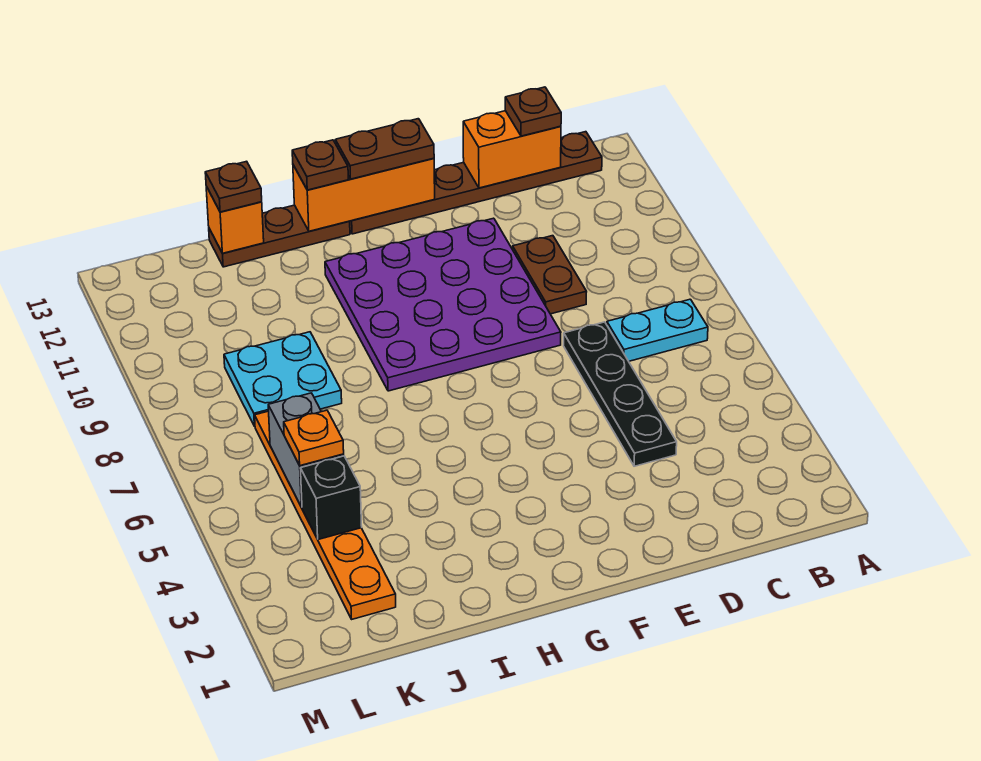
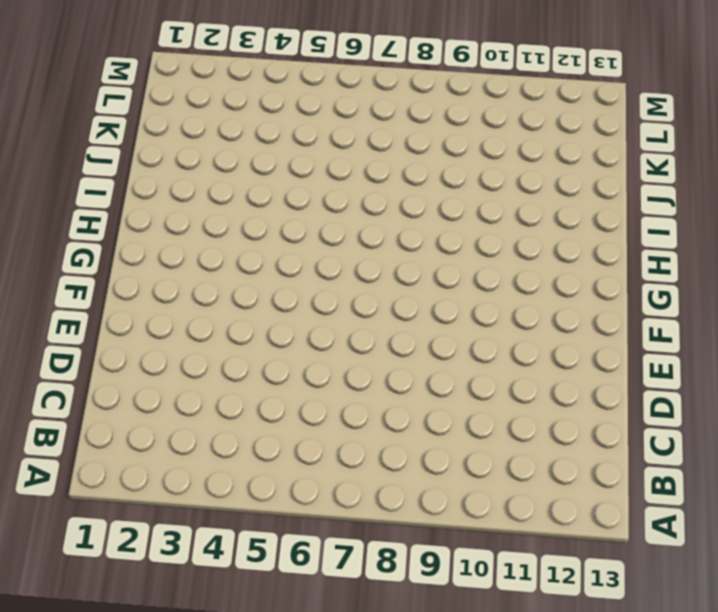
none -> cyan 1x2 plate [607,299,708,361]
none -> brown 1x6 plate [349,132,602,234]
none -> black 1x4 plate [564,322,677,466]

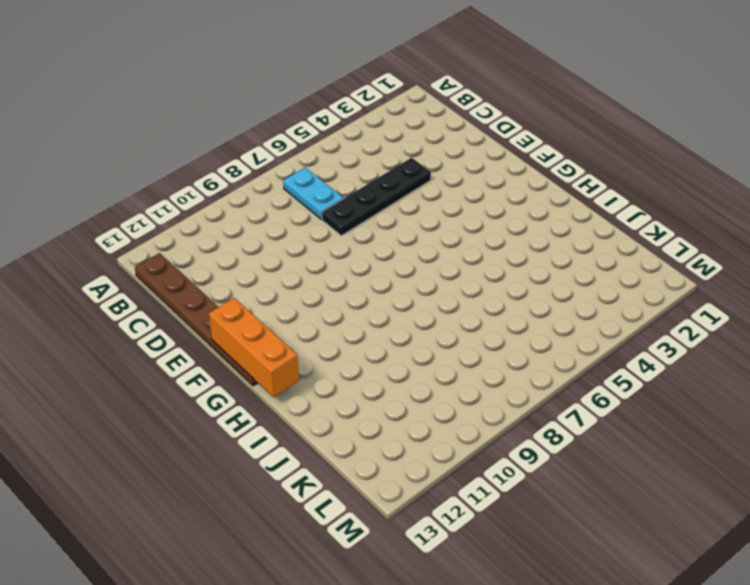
none -> brown 1x2 plate [513,236,587,314]
none -> purple 4x4 plate [325,218,561,391]
none -> brown 1x3 plate [209,205,350,267]

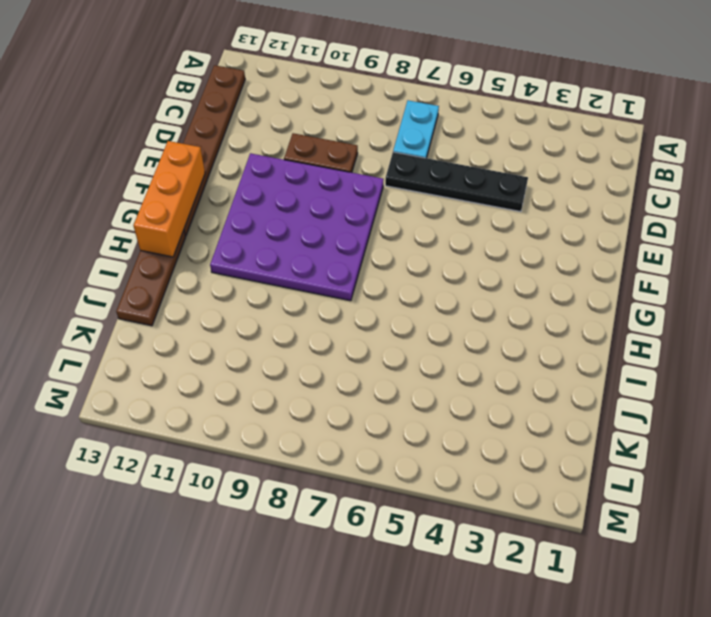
none -> cyan 2x2 plate [224,332,342,426]
none -> orange 1x6 plate [255,411,396,619]
none -> orange 1x2 brick [463,111,561,188]

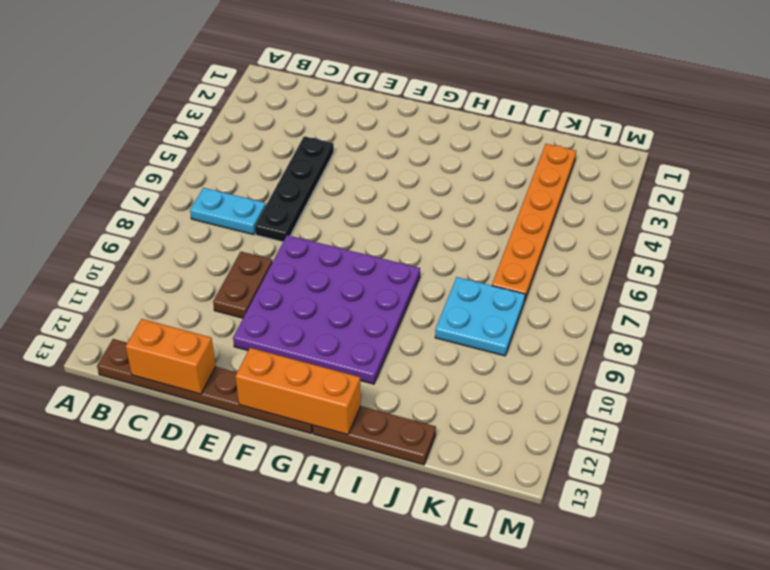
none -> orange 1x1 brick [206,187,264,253]
none -> black 1x1 brick [300,456,362,540]
none -> grey 1x2 brick [268,393,344,507]

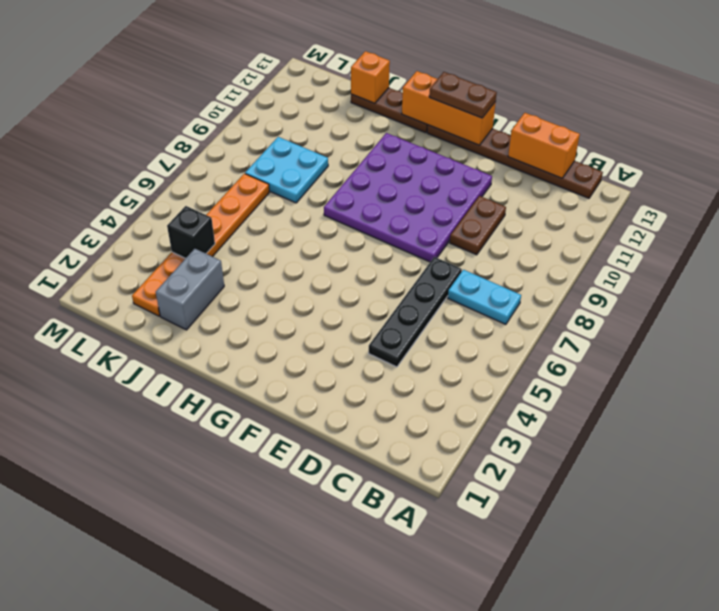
grey 1x2 brick [156,249,224,330] -> grey 1x2 brick moved to [268,393,344,507]
none -> brown 1x1 plate [505,87,561,136]
none -> brown 1x1 plate [292,140,348,190]
none -> brown 1x1 plate [205,161,262,212]

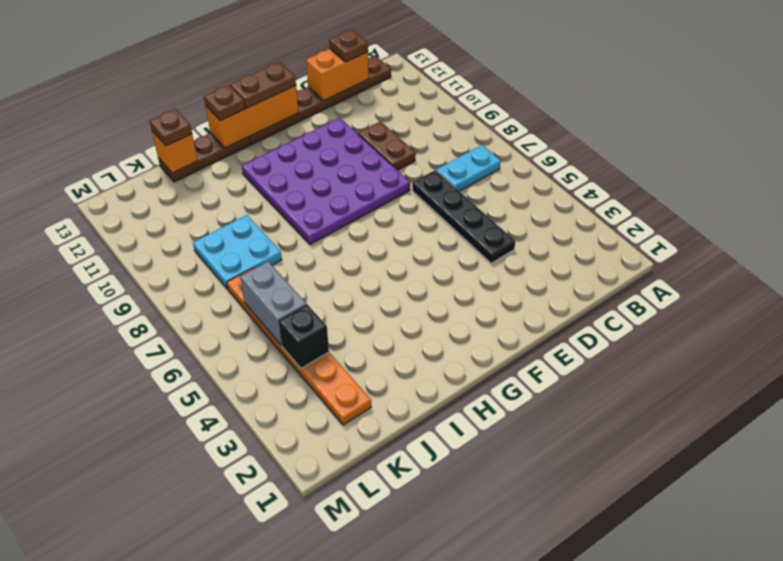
none -> orange 1x1 plate [284,410,344,466]

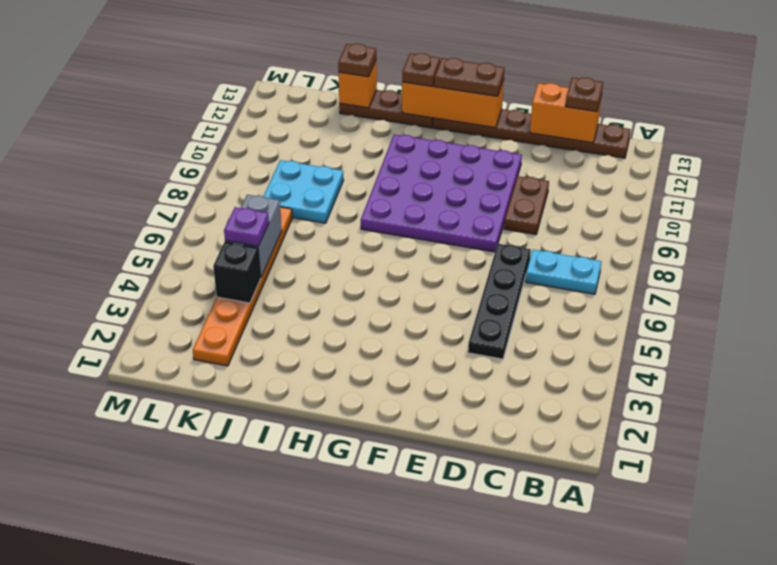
purple 1x1 plate [224,207,269,246] -> orange 1x1 plate [284,410,344,466]

